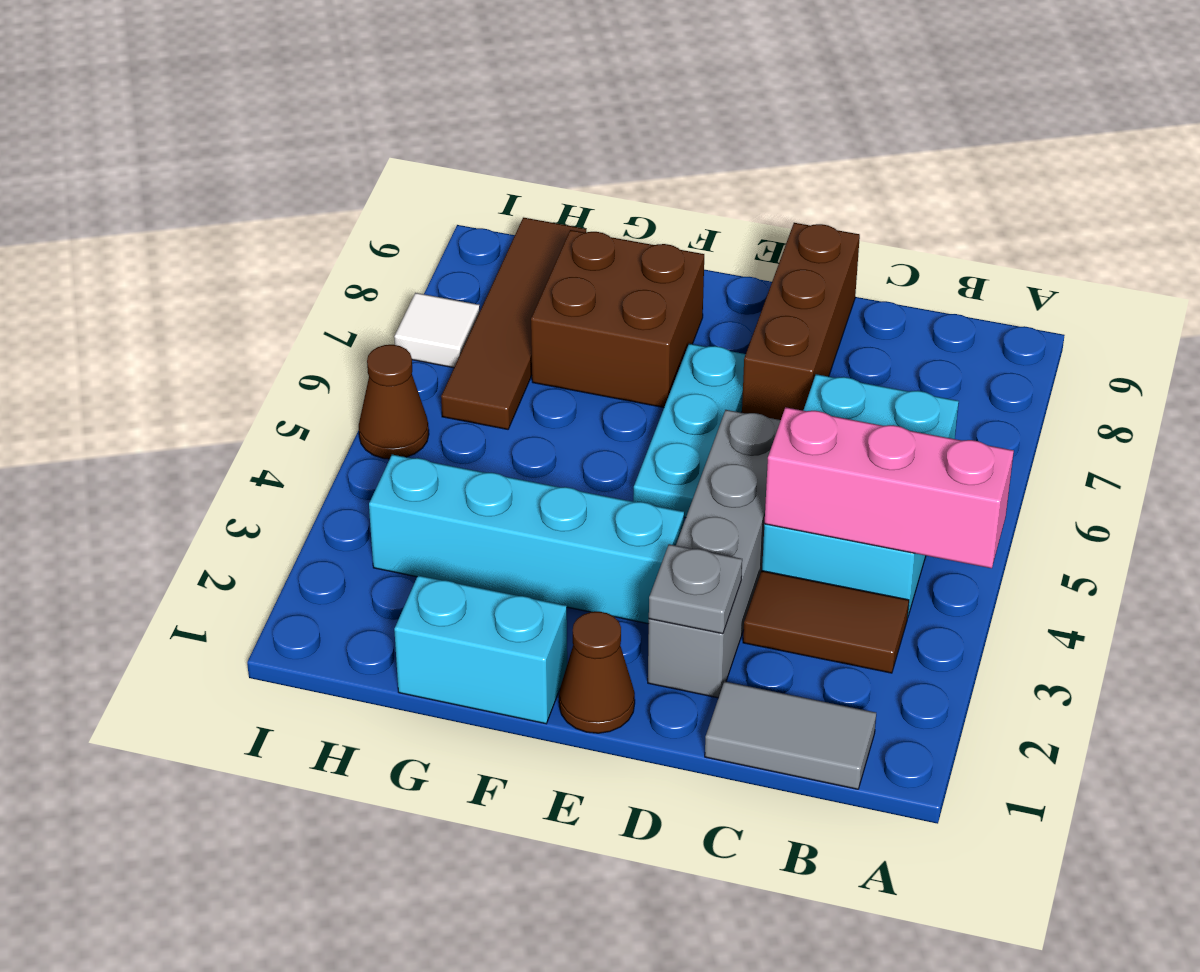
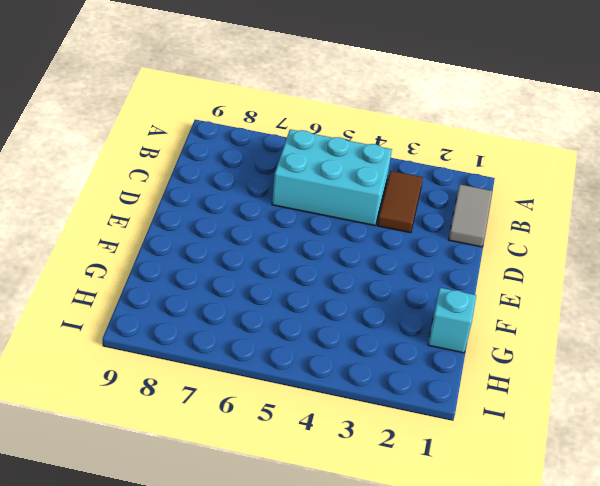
cyan 1x1 brick [428,288,476,353] -> cyan 1x2 brick [394,576,567,724]
none -> grey 1x4 brick [648,410,781,698]
none -> brown 1x3 brick [742,223,860,420]
none -> brown 1x1 cone [559,612,635,733]

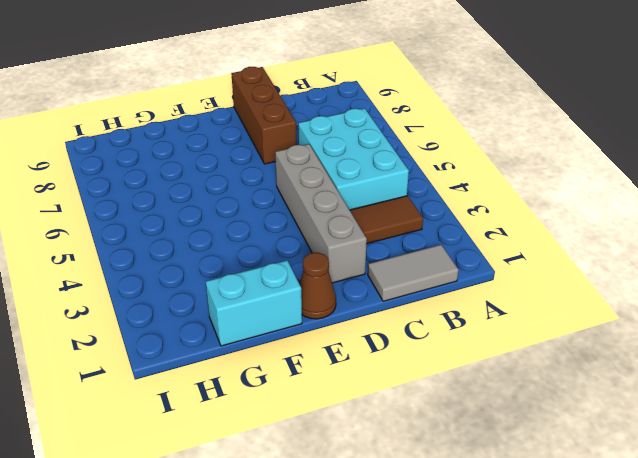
none -> cyan 1x4 brick [369,455,684,624]
none -> cyan 1x3 plate [633,344,746,518]
none -> brown 2x2 brick [531,230,704,407]

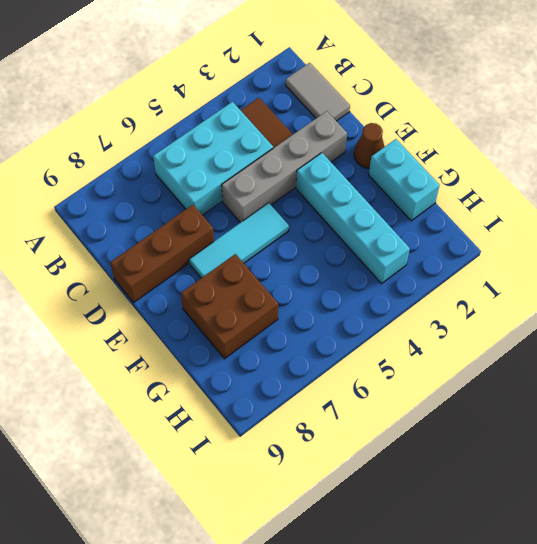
cyan 1x3 tile [189,203,289,278] -> cyan 1x3 plate [633,344,746,518]
none -> brown 1x4 tile [441,218,586,429]
none -> brown 1x1 cone [359,345,429,459]
none -> white 1x1 tile [394,293,480,368]

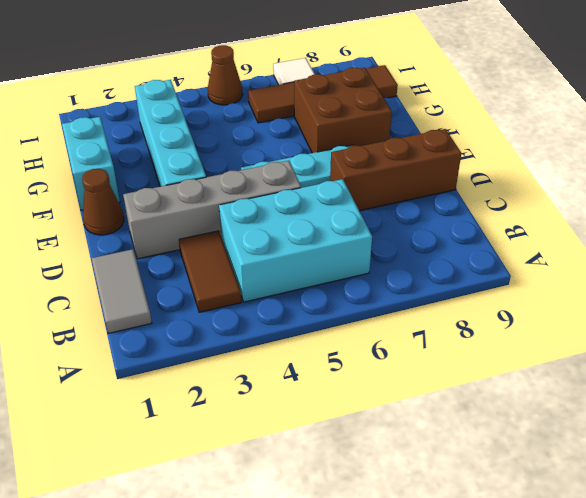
none -> pink 1x3 brick [764,407,1014,568]
none -> grey 1x1 plate [649,544,742,634]

